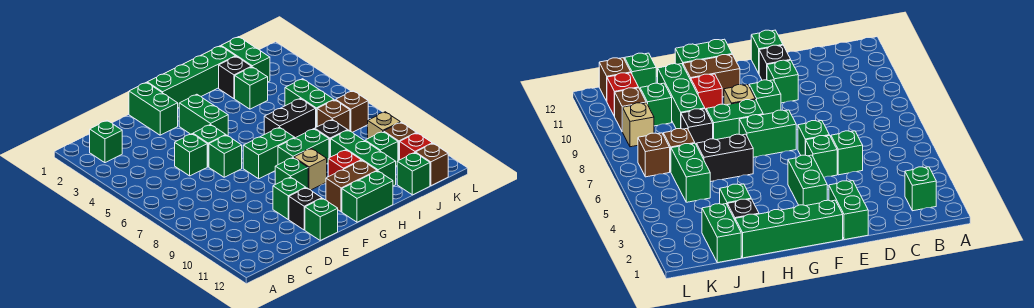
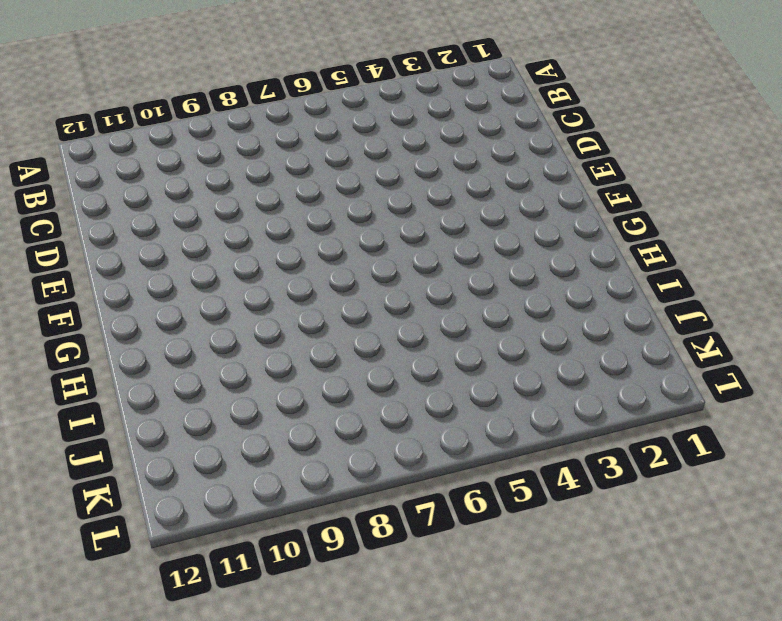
none -> green 1x1 brick [90,121,122,163]
none -> green 1x1 brick [175,134,207,176]
none -> green 1x2 brick [129,82,178,135]
none -> green 1x1 brick [193,124,225,167]

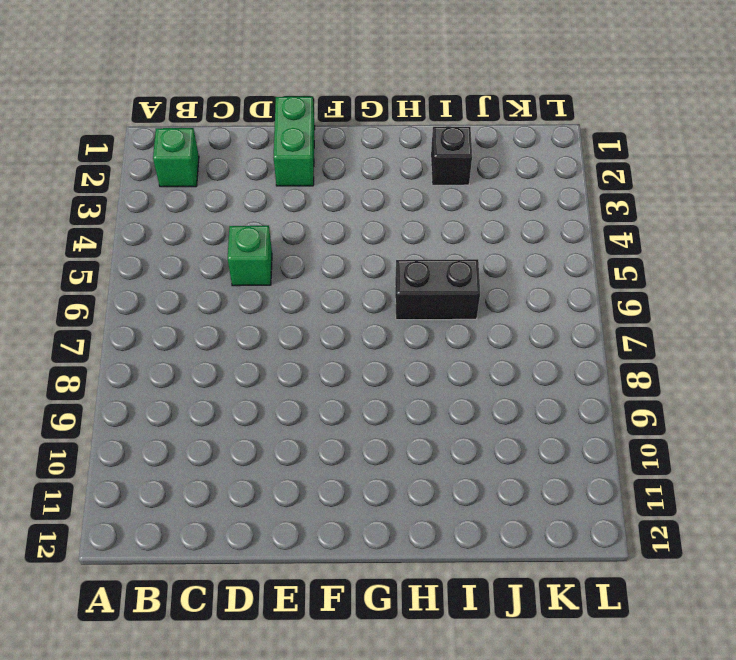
none -> green 1x1 brick [193,124,225,167]
none -> green 1x1 brick [209,135,242,177]
none -> green 1x1 brick [273,177,306,219]
none -> black 1x1 brick [289,188,322,230]

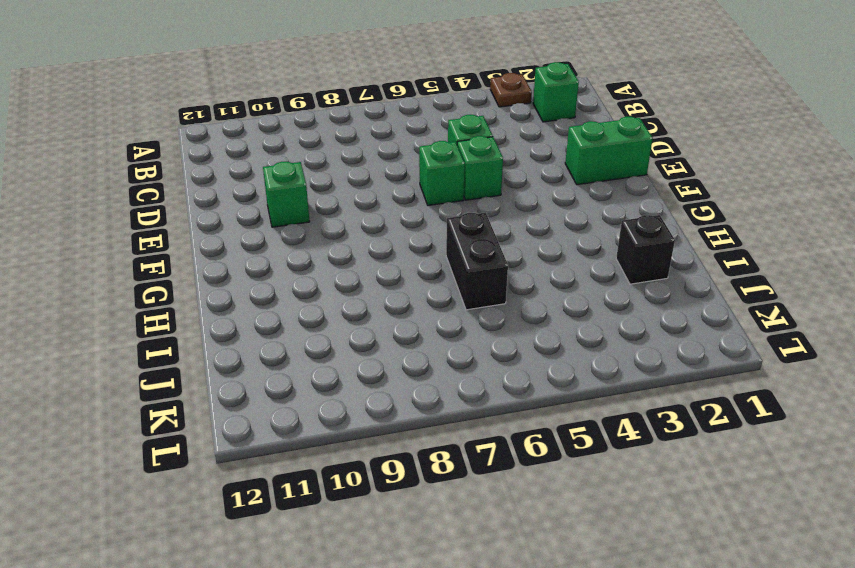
brown 1x1 plate [490,73,532,107] -> none
none -> black 1x1 brick [289,188,322,230]
none -> green 1x1 brick [305,198,338,240]
none -> green 1x4 brick [147,46,235,108]
none -> green 1x2 brick [179,94,228,136]

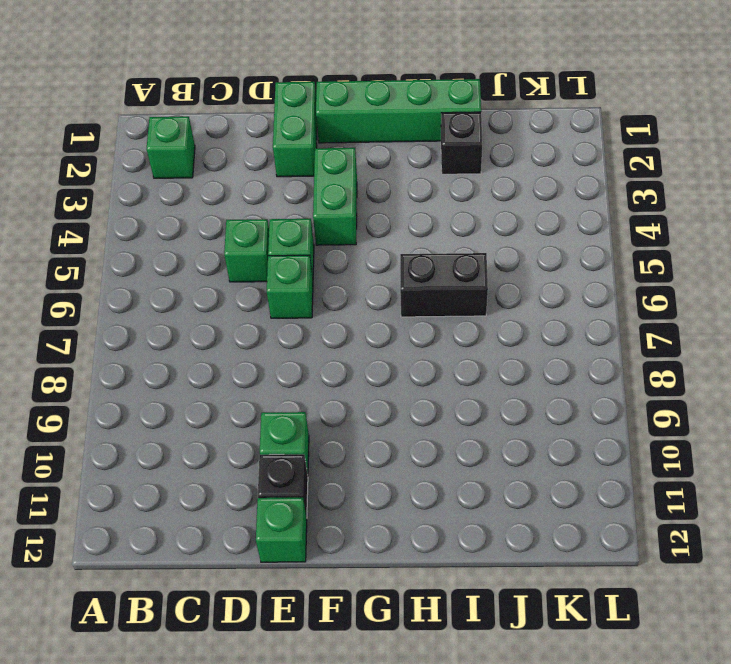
none -> green 1x2 brick [243,127,295,179]
none -> green 1x1 brick [275,158,308,188]
none -> green 1x2 brick [278,129,329,165]
none -> tan 1x1 brick [294,148,327,190]

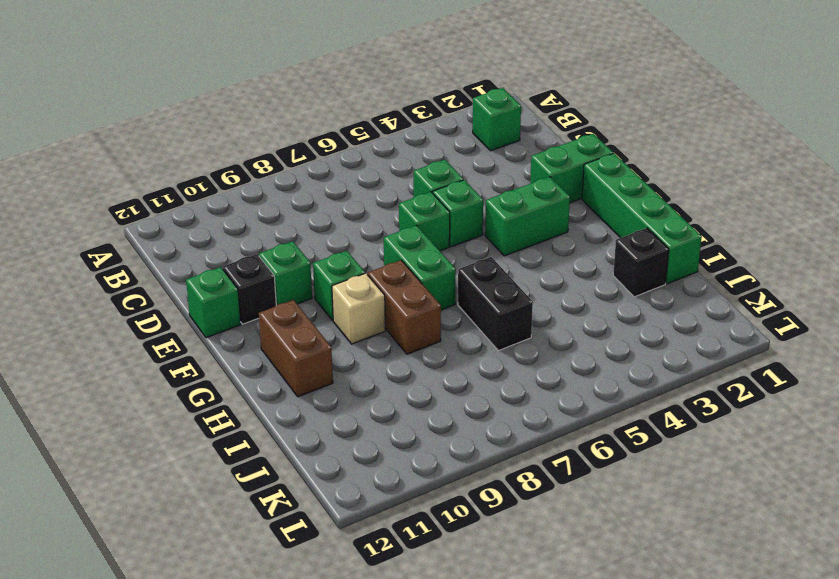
brown 1x2 brick [368,260,441,354] -> green 1x2 brick [278,129,329,165]
none -> green 1x2 brick [342,171,393,222]
none -> red 1x1 brick [328,150,361,177]
none -> green 1x1 brick [235,67,268,109]
none -> black 1x1 brick [315,120,347,158]

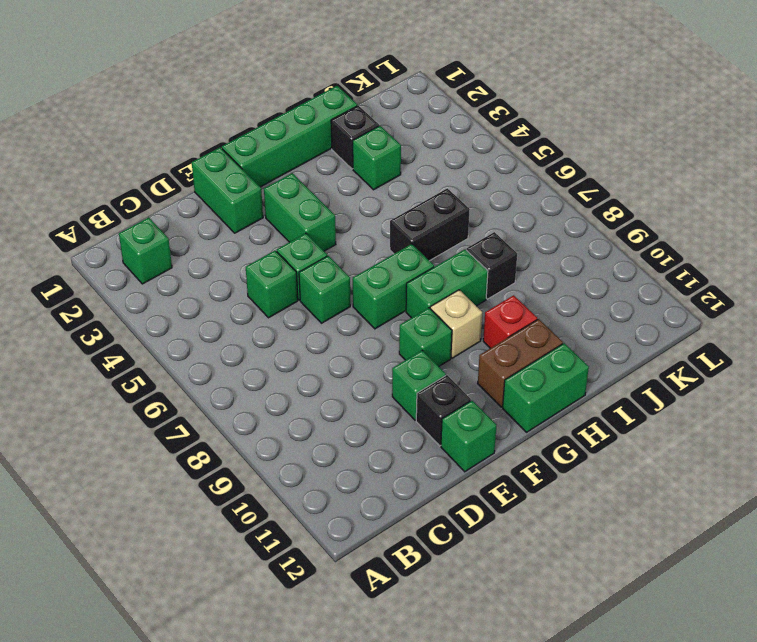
none -> green 1x3 brick [331,130,396,186]
none -> green 1x2 brick [221,37,270,82]
none -> green 1x2 brick [285,79,334,127]
none -> brown 1x1 brick [317,100,350,131]

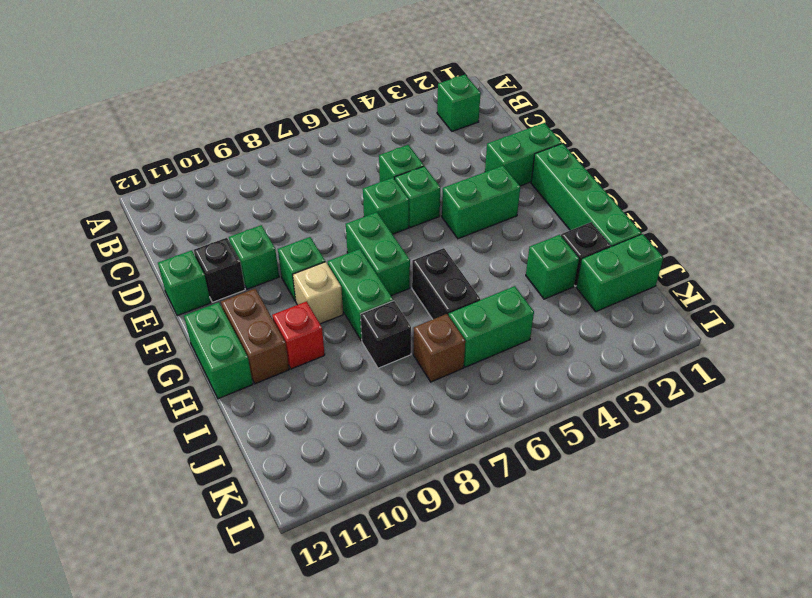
none -> green 1x3 brick [331,130,396,186]
none -> green 1x1 brick [365,132,398,166]
none -> green 1x1 brick [397,153,430,195]
none -> brown 1x1 brick [336,91,368,132]

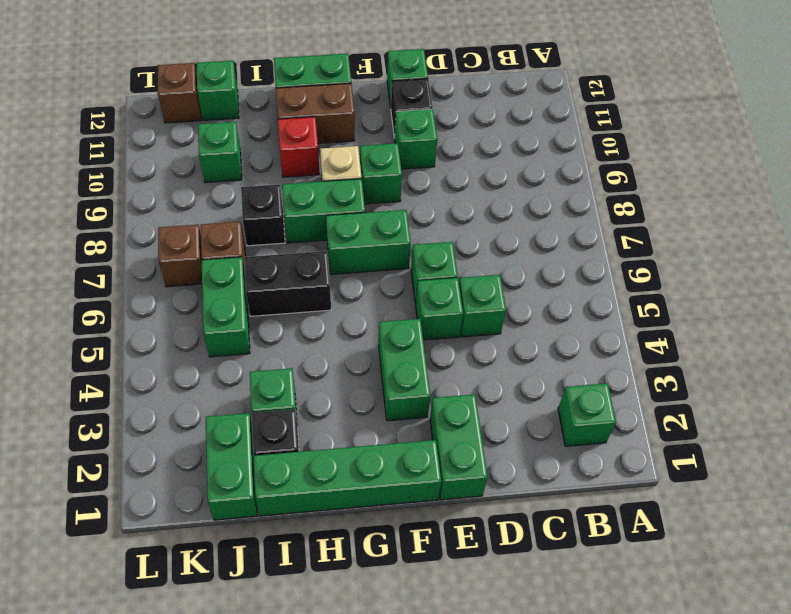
none -> green 1x3 brick [331,130,396,186]
none -> tan 1x1 brick [368,112,400,138]
none -> brown 1x1 brick [384,122,416,161]
none -> red 1x1 brick [400,133,432,160]

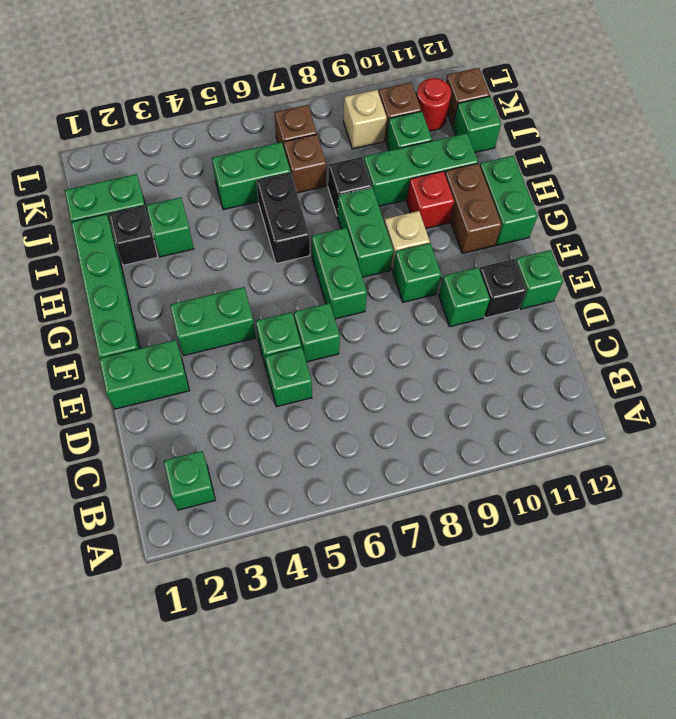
red 1x1 round brick [417,78,451,131] -> red 1x1 brick [400,133,432,160]

